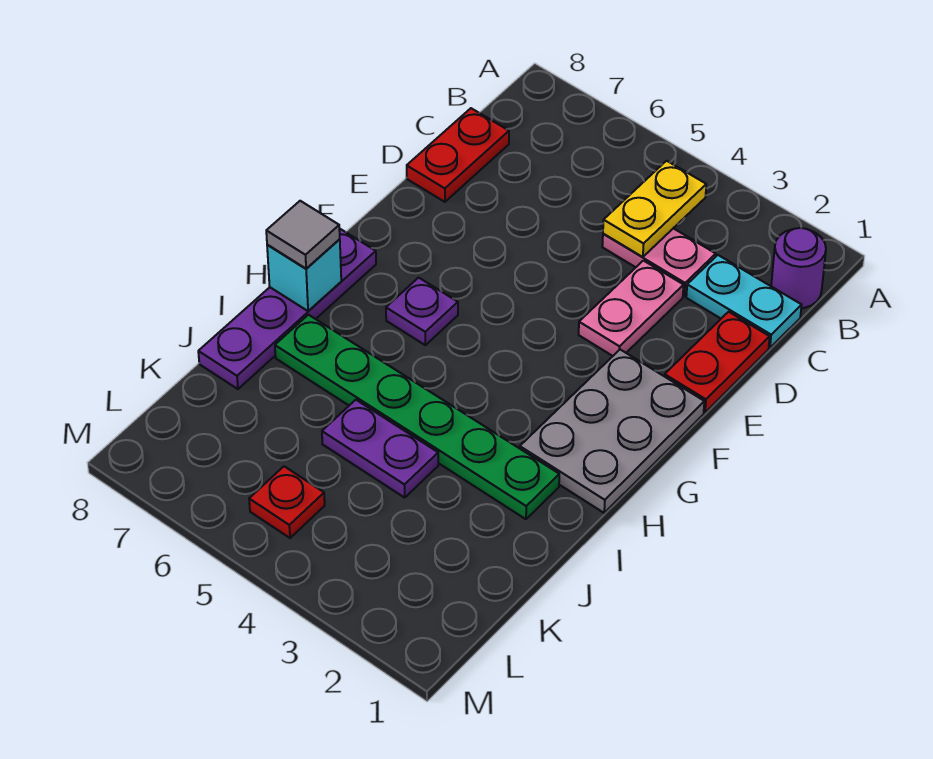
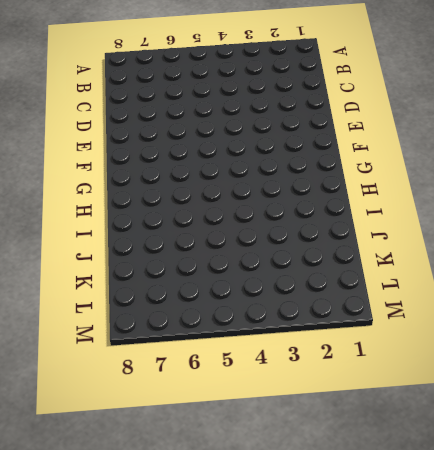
none -> purple 1x1 round brick [771,228,826,308]
none -> cyan 1x2 plate [686,255,802,348]
none -> pink 1x2 plate [602,228,716,296]

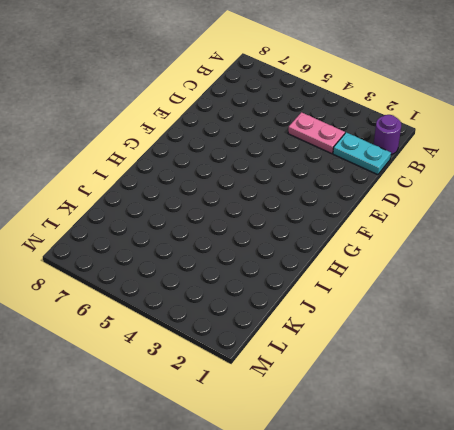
none -> red 1x2 plate [407,108,509,202]
none -> red 1x2 plate [665,312,770,413]
none -> pink 1x2 plate [579,261,684,356]

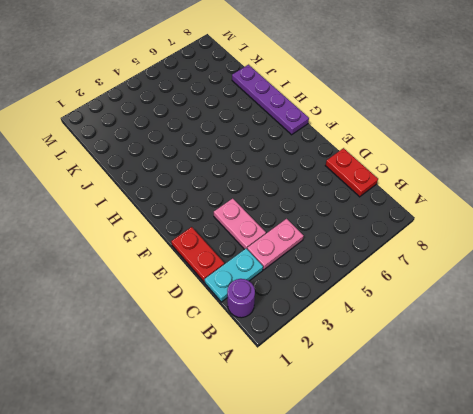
none -> grey 2x3 plate [520,350,704,513]
none -> purple 1x1 plate [386,278,458,345]
none -> green 1x6 plate [275,315,559,519]

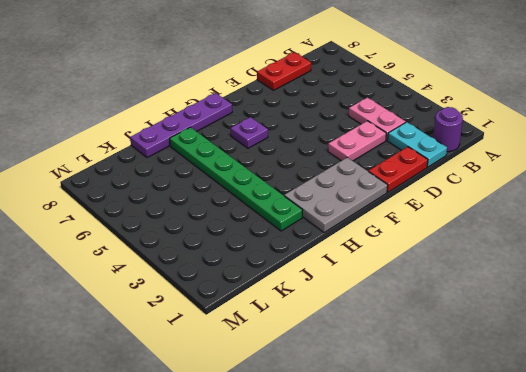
none -> purple 1x2 plate [322,400,438,498]
none -> red 1x1 plate [249,466,325,538]
none -> yellow 1x2 plate [603,161,706,257]

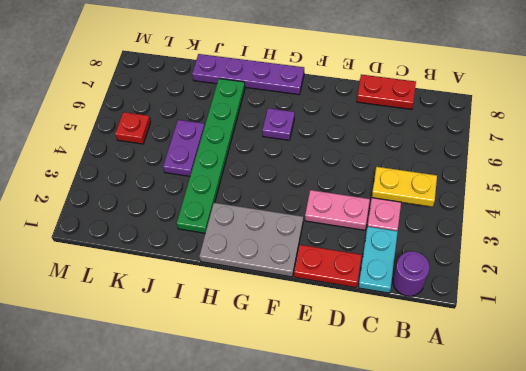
none -> cyan 1x1 brick [267,239,341,311]
none -> grey 1x1 tile [266,201,340,269]

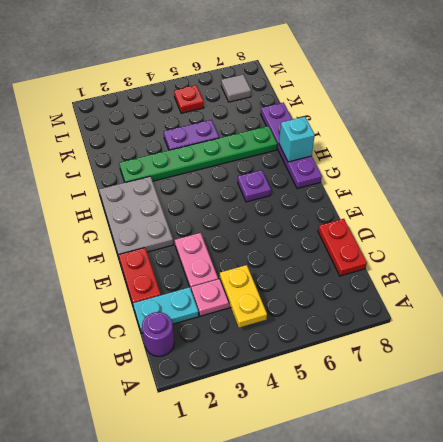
grey 1x1 tile [221,75,251,102] -> grey 1x1 tile moved to [266,201,340,269]

